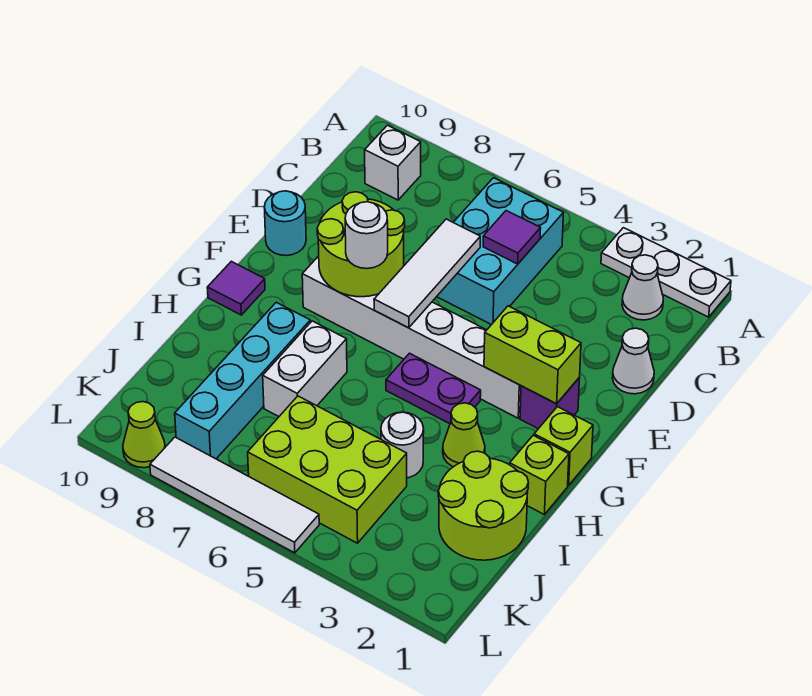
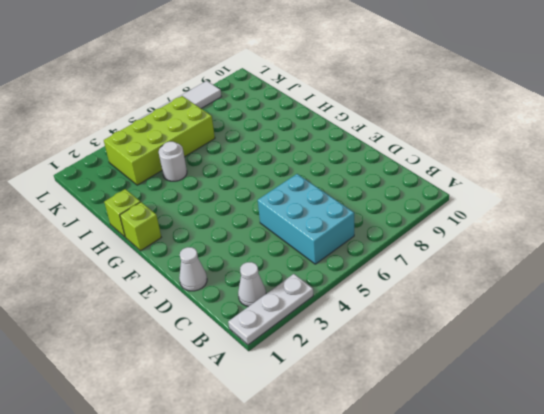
lime 2x4 brick [104,96,215,185] -> lime 2x3 brick [248,396,407,543]
none -> white 1x1 brick [365,125,421,200]
none -> cyan 1x1 round brick [264,191,306,256]
none -> purple 1x1 brick [520,377,580,429]

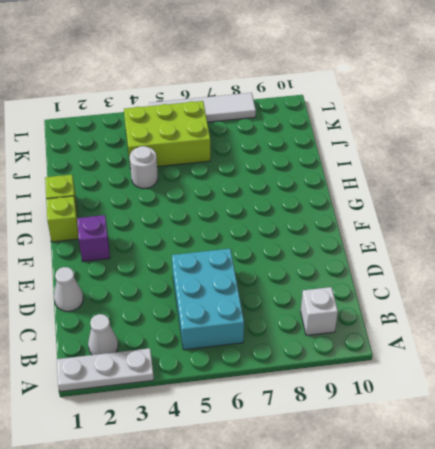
none -> cyan 1x1 round brick [264,191,306,256]
none -> white 1x6 brick [302,256,521,418]
none -> purple 1x2 plate [386,353,481,424]

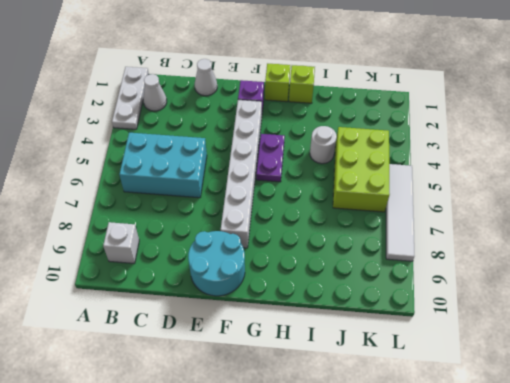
cyan 2x2 round brick [188,231,245,296] -> cyan 1x1 round brick [264,191,306,256]
none -> purple 1x1 tile [207,261,265,315]
none -> lime 1x1 cone [443,403,485,467]
none -> white 1x2 brick [263,321,347,417]

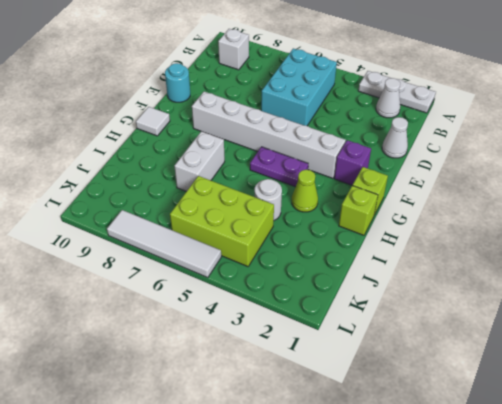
white 1x1 tile [136,107,170,136] -> purple 1x1 tile [207,261,265,315]
none -> cyan 1x4 brick [175,302,310,459]
none -> lime 2x2 round brick [438,451,528,560]
none -> lime 1x1 cone [123,402,165,468]

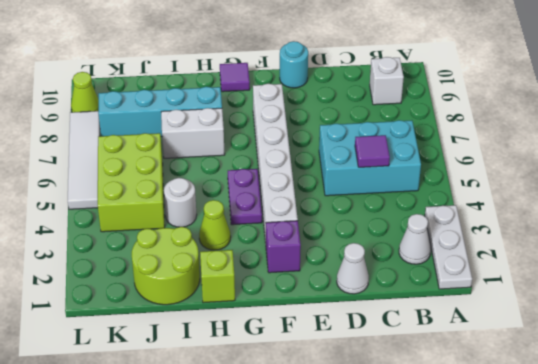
none -> lime 1x1 brick [534,407,593,485]
none -> white 1x3 tile [374,219,480,328]
none -> lime 2x2 round brick [317,192,405,297]

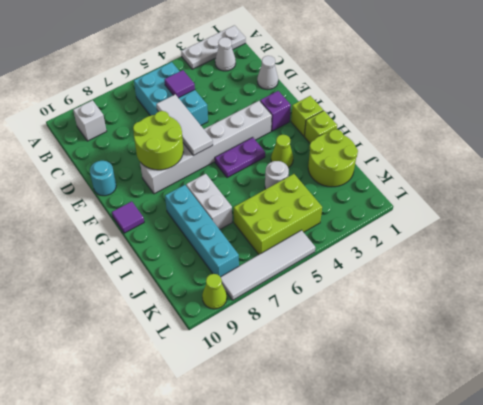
none -> lime 1x2 brick [484,306,581,404]
none -> white 1x1 round brick [345,202,388,269]

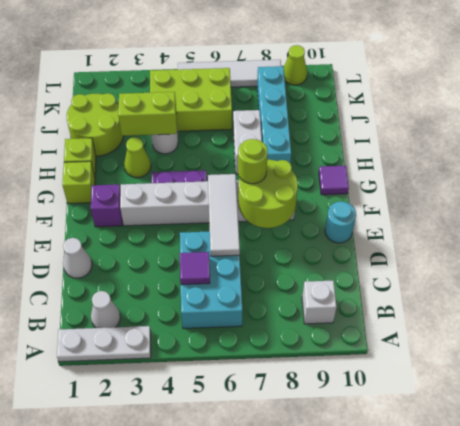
lime 1x1 round brick [238,139,268,184] -> white 1x1 round brick [345,202,388,269]
lime 1x2 brick [118,92,177,136] -> lime 1x2 brick moved to [484,306,581,404]

